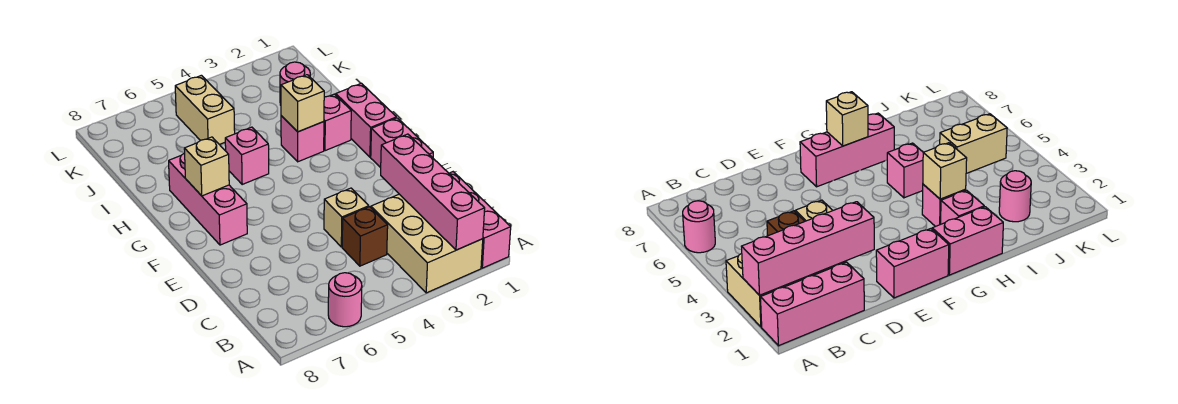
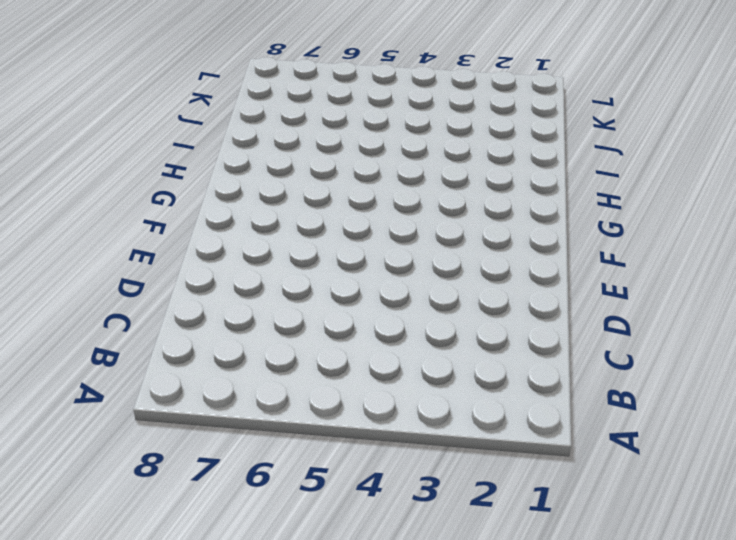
none -> pink 1x3 brick [449,172,511,268]
none -> tan 2x3 brick [371,194,483,293]
none -> pink 1x1 round brick [328,273,362,327]

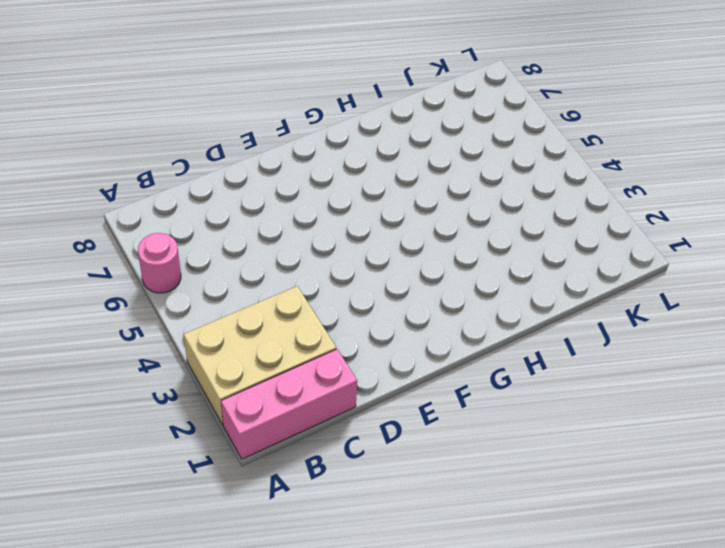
none -> brown 1x1 brick [342,207,388,266]
none -> tan 1x1 brick [324,188,369,247]
none -> pink 1x2 brick [371,118,433,168]

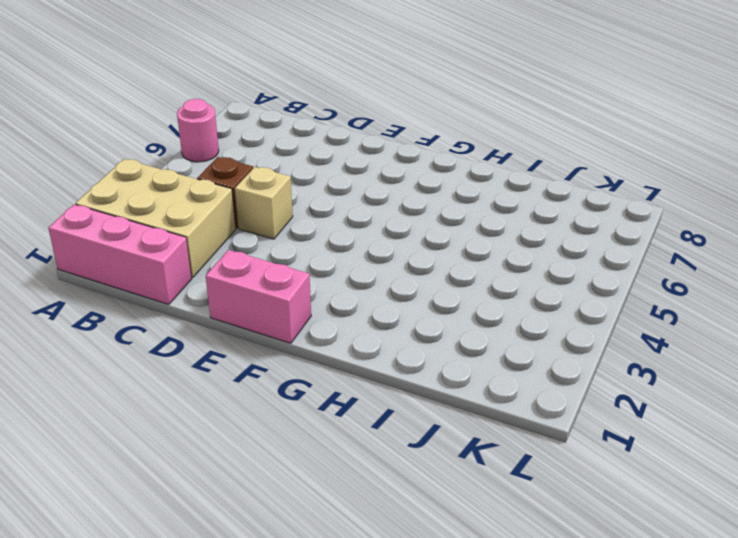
none -> pink 1x3 brick [169,153,247,245]
none -> pink 1x2 brick [336,83,396,157]
none -> pink 1x1 brick [324,94,351,151]

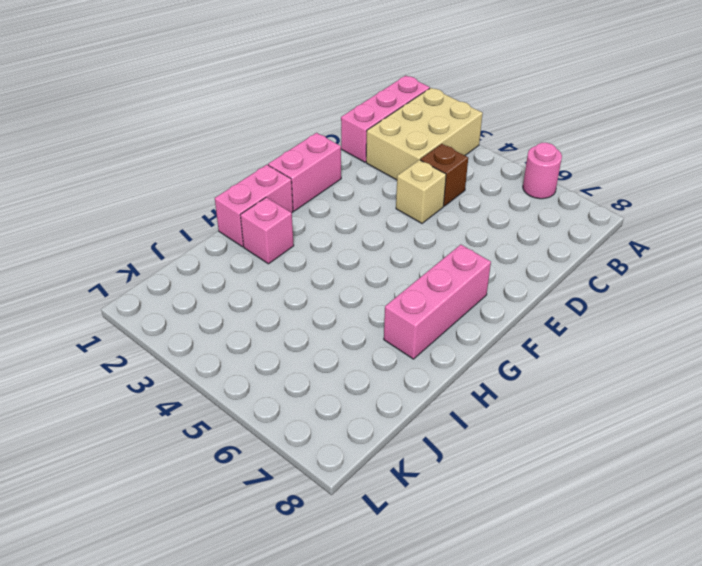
none -> pink 1x1 brick [281,116,324,162]
none -> pink 1x1 brick [225,127,269,184]
none -> pink 1x1 round brick [280,62,310,105]

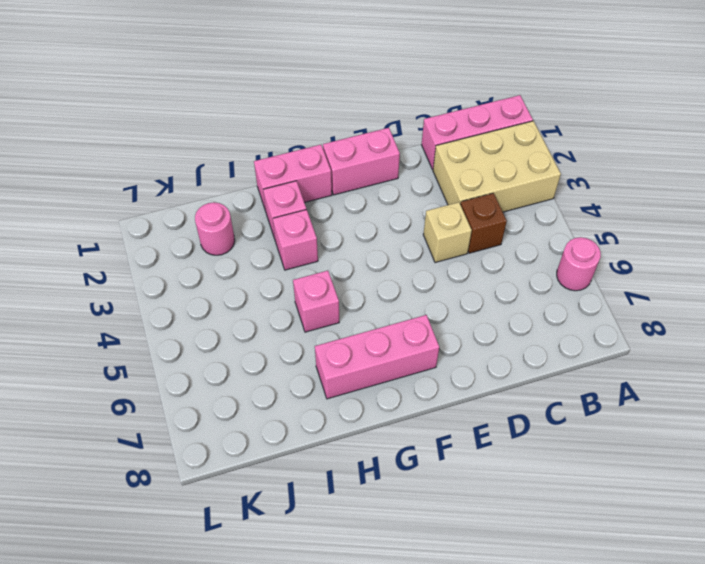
none -> tan 1x2 brick [175,75,235,145]
none -> pink 1x4 brick [381,134,485,250]
none -> tan 1x1 brick [184,137,229,196]

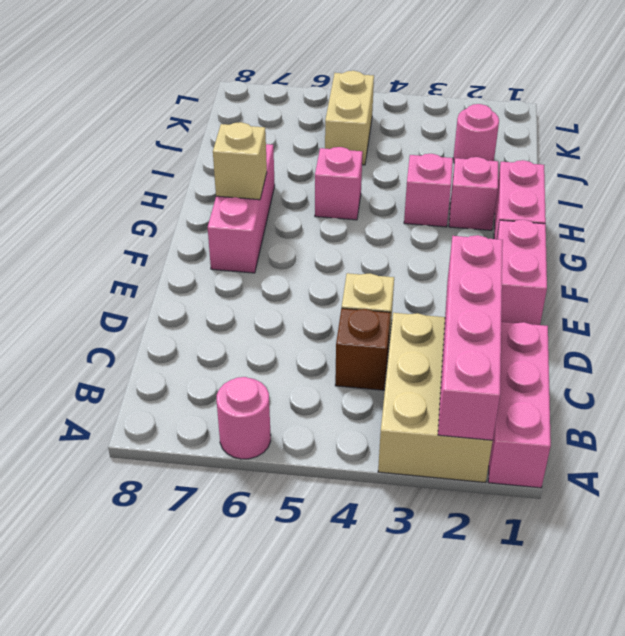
none -> tan 1x1 brick [281,75,324,132]

